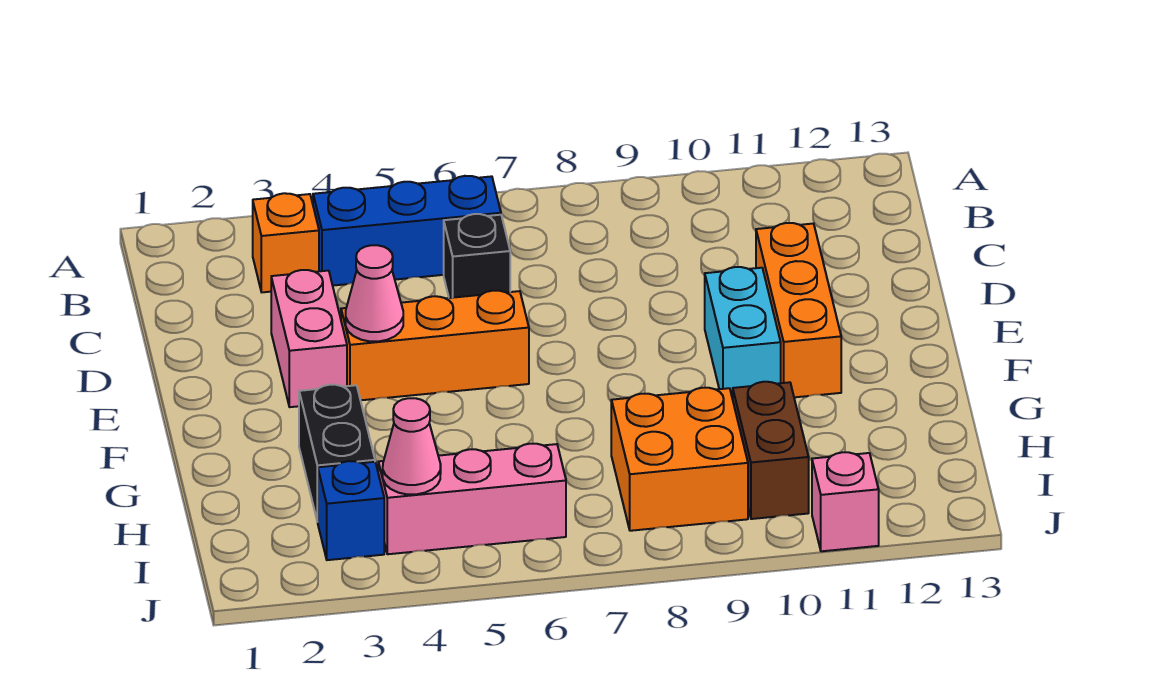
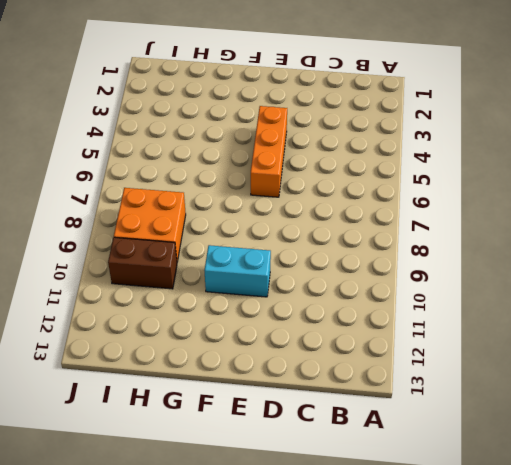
none -> orange 1x1 brick [253,193,319,292]
none -> blue 1x3 brick [313,176,501,286]
none -> black 1x1 brick [444,214,510,298]

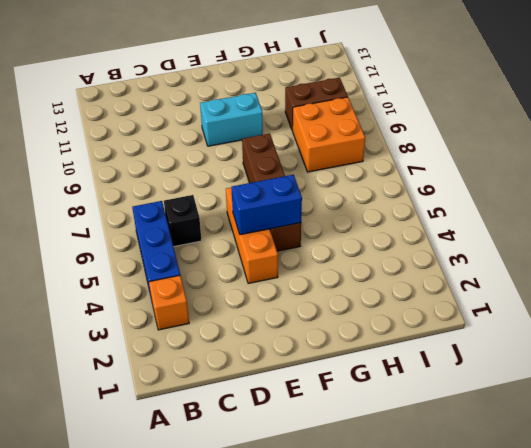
blue 1x2 brick [231,175,302,235] -> none
brown 1x4 brick [242,133,301,251] -> none
none -> pink 1x2 brick [271,270,347,407]
none -> orange 1x3 brick [756,223,841,397]
none -> black 1x2 brick [299,385,375,522]

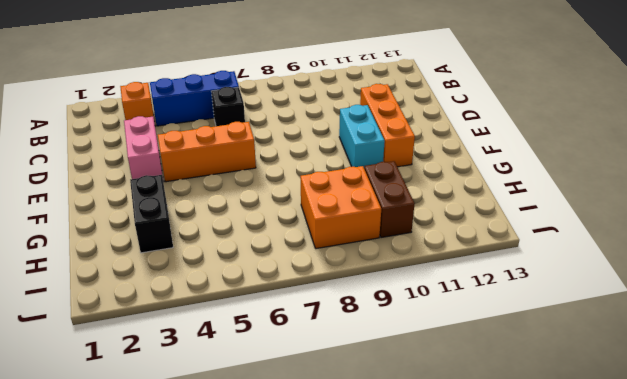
none -> blue 1x1 brick [318,461,384,560]
none -> pink 1x3 brick [378,444,566,554]
none -> pink 1x1 brick [812,452,879,551]

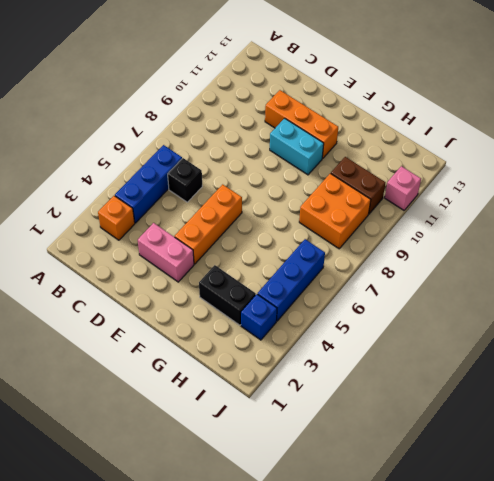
blue 1x3 brick [258,239,325,321] -> pink 1x3 brick [378,444,566,554]
none -> pink 1x1 cone [346,245,403,341]
none -> pink 1x1 cone [383,398,441,494]

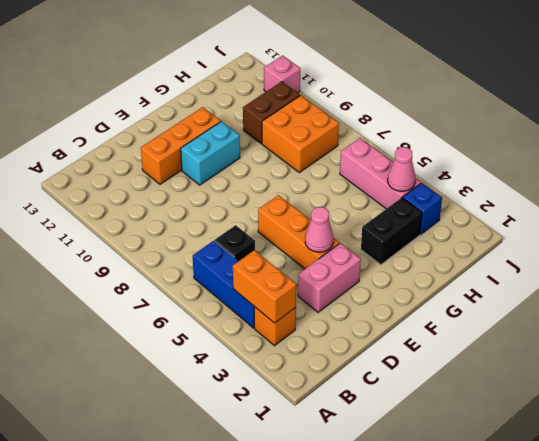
orange 1x2 brick [233,250,296,323] -> none

